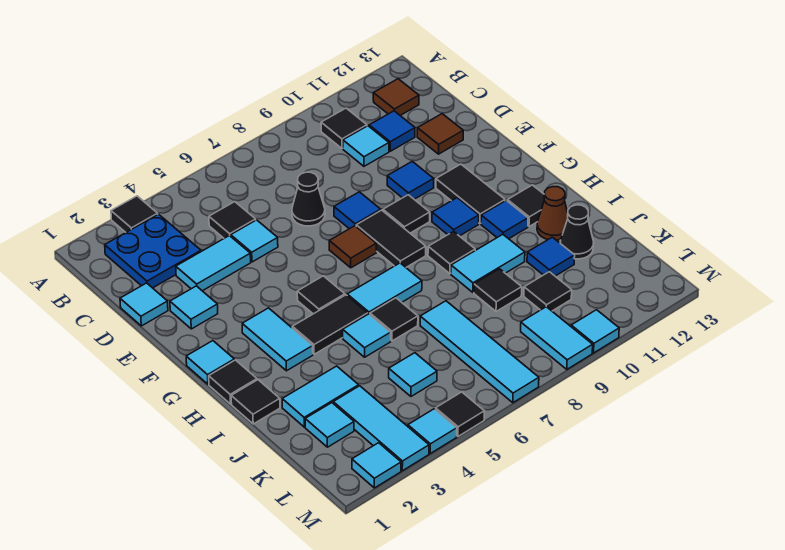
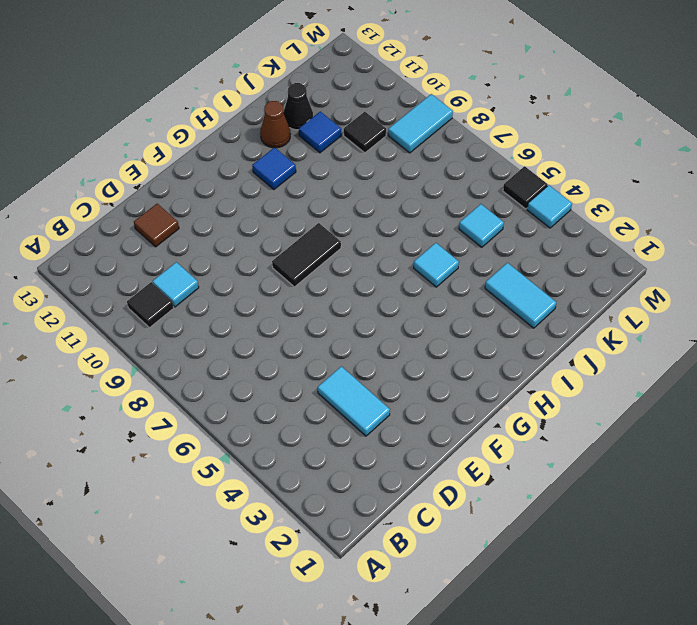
none -> black 1x1 tile [111,196,158,232]
none -> blue 2x2 plate [105,214,201,288]
none -> brown 1x1 tile [373,79,419,115]
none -> black 1x1 tile [209,202,256,238]

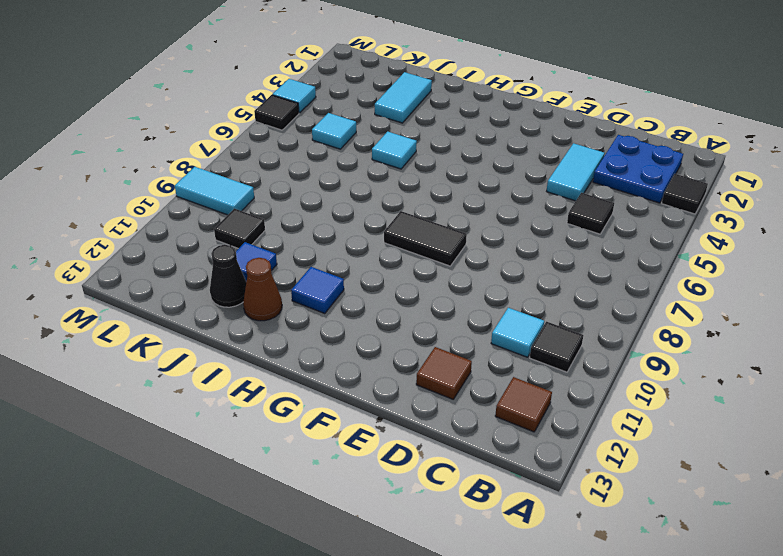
none -> blue 1x1 tile [369,111,415,151]
none -> cyan 1x1 tile [120,283,168,326]
none -> cyan 1x1 tile [231,220,278,262]
none -> black 1x1 cone [292,172,325,226]

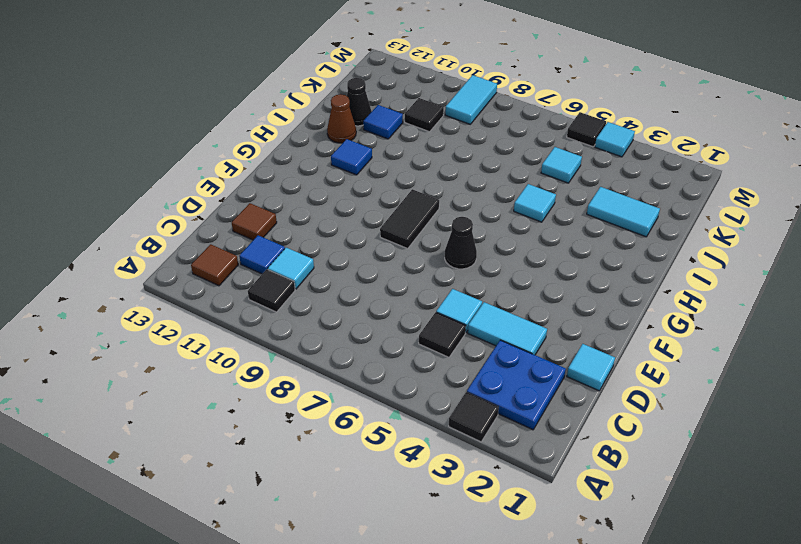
black 1x1 cone [445,217,477,269] -> black 1x1 cone moved to [292,172,325,226]
none -> cyan 1x1 tile [170,286,218,329]
none -> blue 1x1 tile [334,192,381,229]
none -> blue 1x1 tile [387,161,434,199]
none -> brown 1x1 tile [329,226,376,268]

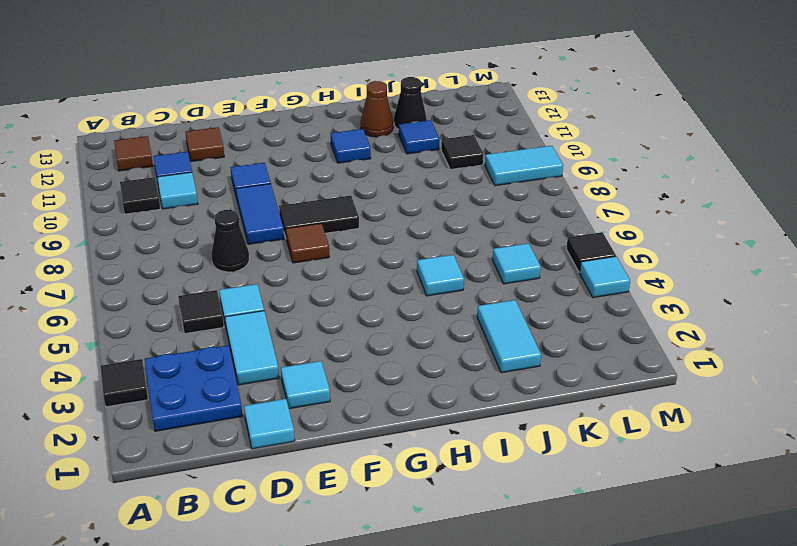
blue 1x2 tile [236,184,284,244] -> blue 1x1 tile [334,192,381,229]
none -> black 1x1 tile [383,195,430,233]
none -> black 1x2 tile [436,164,505,224]
none -> cyan 1x1 tile [186,341,234,384]
none -> cyan 1x2 tile [242,308,313,371]

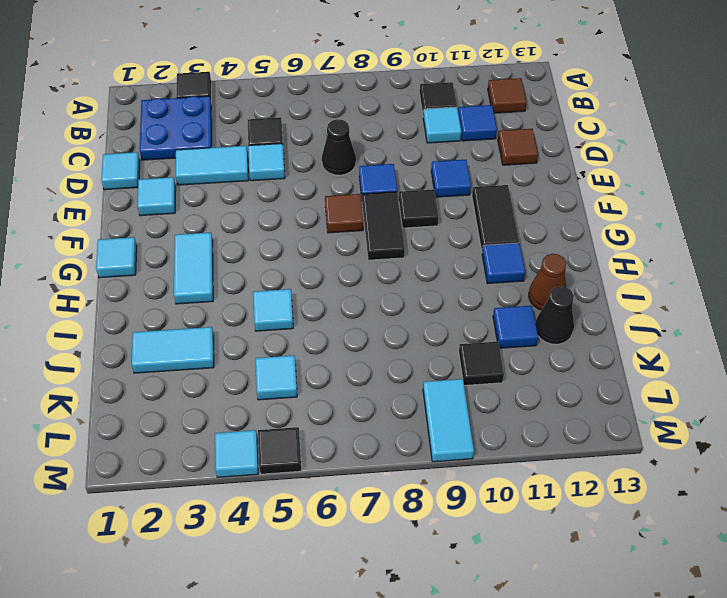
none -> black 1x1 tile [297,276,345,314]
none -> blue 1x1 tile [432,198,479,236]
none -> black 1x1 tile [209,360,257,404]
none -> black 1x2 tile [292,295,368,354]

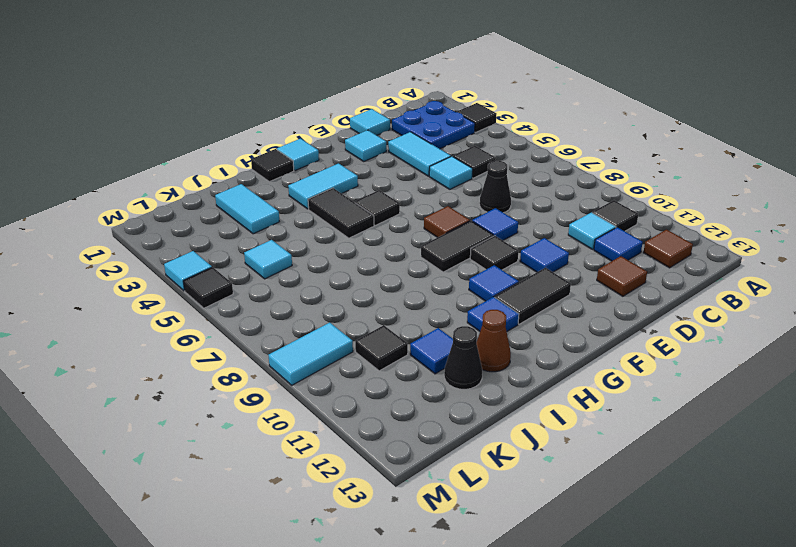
none -> cyan 1x2 tile [347,263,422,314]
none -> black 1x1 tile [428,231,475,274]
none -> black 1x1 tile [507,185,544,227]
none -> black 1x1 tile [231,380,280,424]

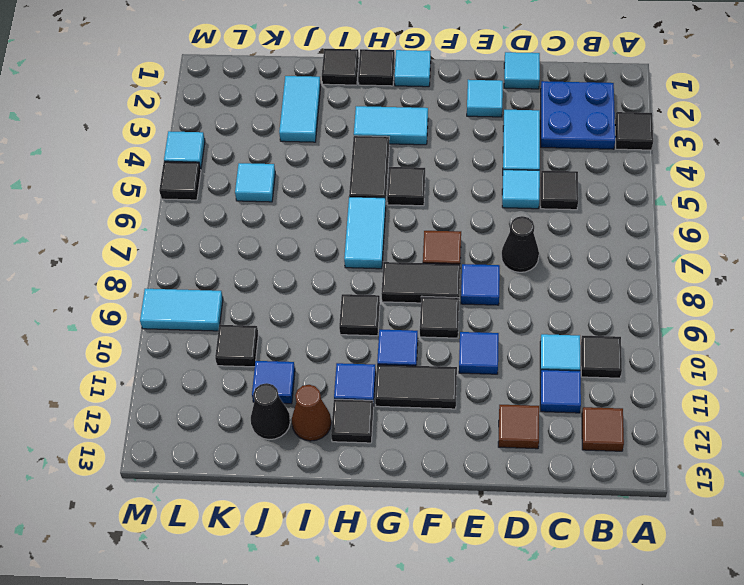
none -> cyan 1x1 tile [343,314,391,357]
none -> black 1x1 tile [370,298,418,341]
none -> cyan 1x2 tile [451,235,525,292]
none -> cyan 1x4 tile [420,301,539,403]

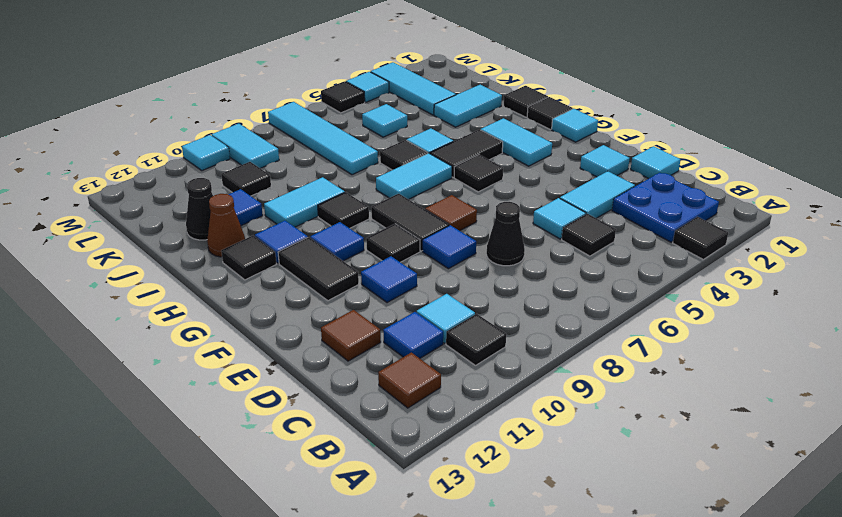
none -> black 1x1 tile [474,269,522,311]
none -> cyan 1x1 tile [305,403,354,447]
none -> cyan 1x1 tile [352,443,401,488]

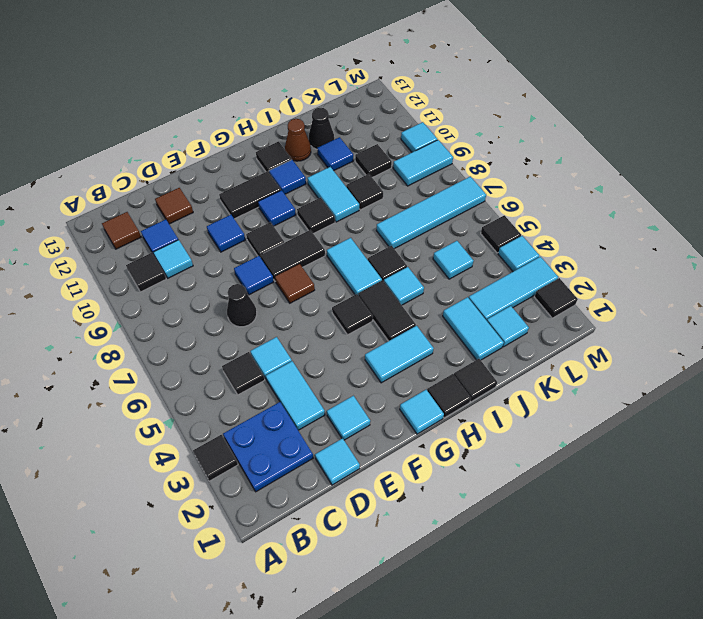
black 1x1 tile [535,278,578,318] -> cyan 1x1 tile [352,443,401,488]

